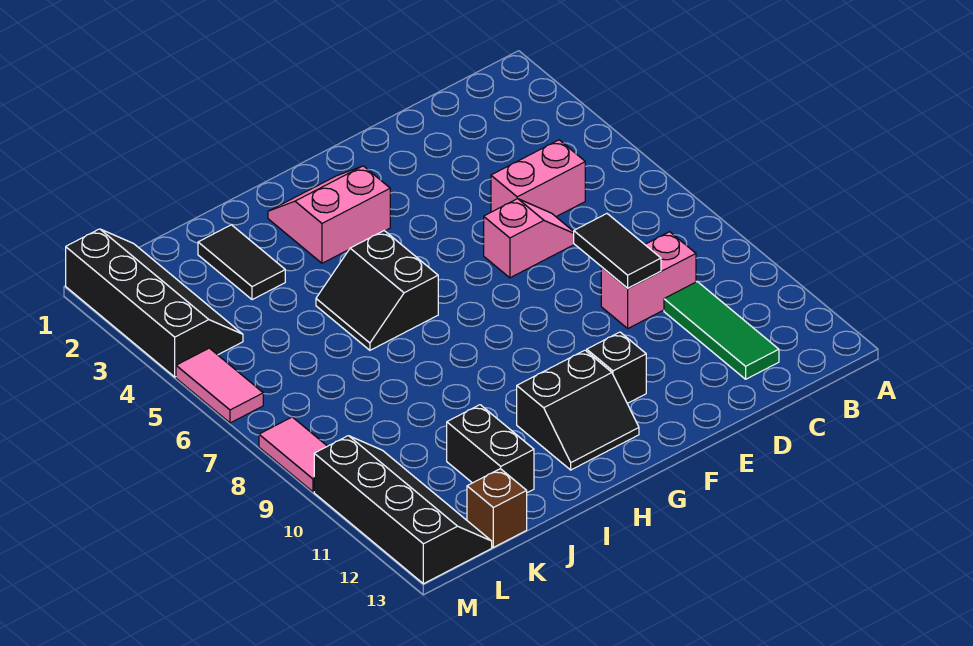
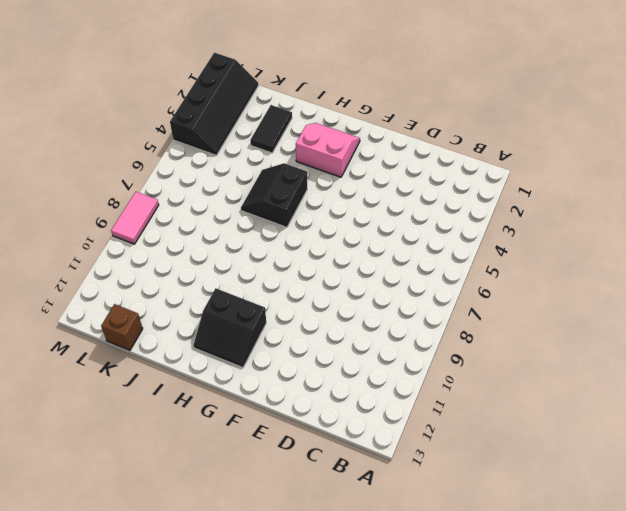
none -> pink 1x2 brick [491,140,585,217]
none -> pink 1x2 brick [601,232,696,328]
none -> green 1x3 tile [664,282,779,379]

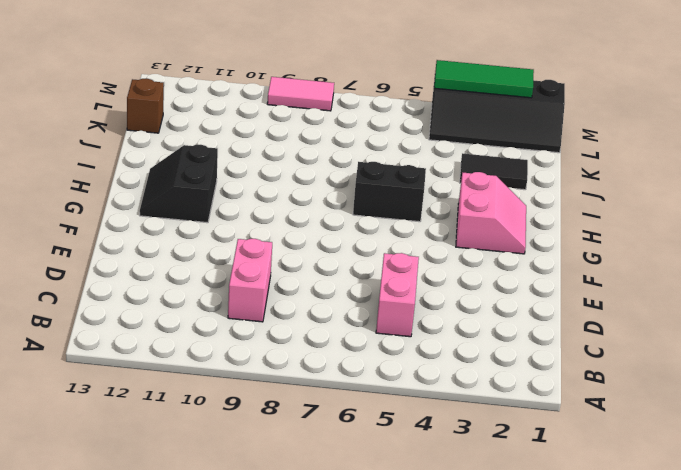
green 1x3 tile [434,60,534,98] -> green 1x3 tile moved to [664,282,779,379]
none -> pink 1x2 slope [484,199,575,278]
none -> black 1x1 brick [587,332,646,403]
none -> black 1x2 brick [447,405,534,493]

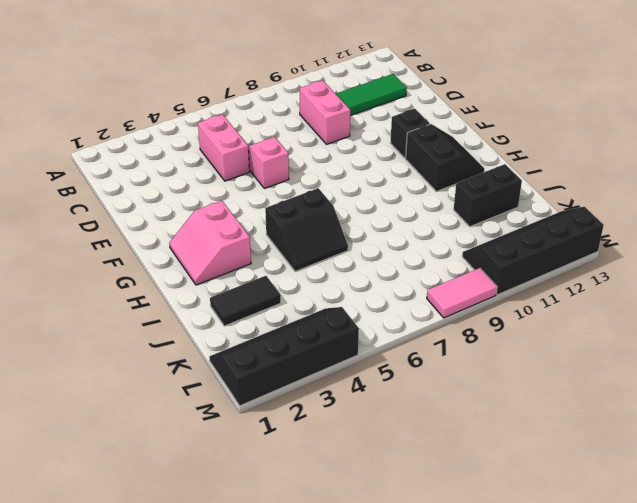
none -> brown 1x1 brick [467,469,527,547]
none -> pink 1x2 tile [176,348,263,423]
none -> black 1x2 tile [574,214,661,288]

